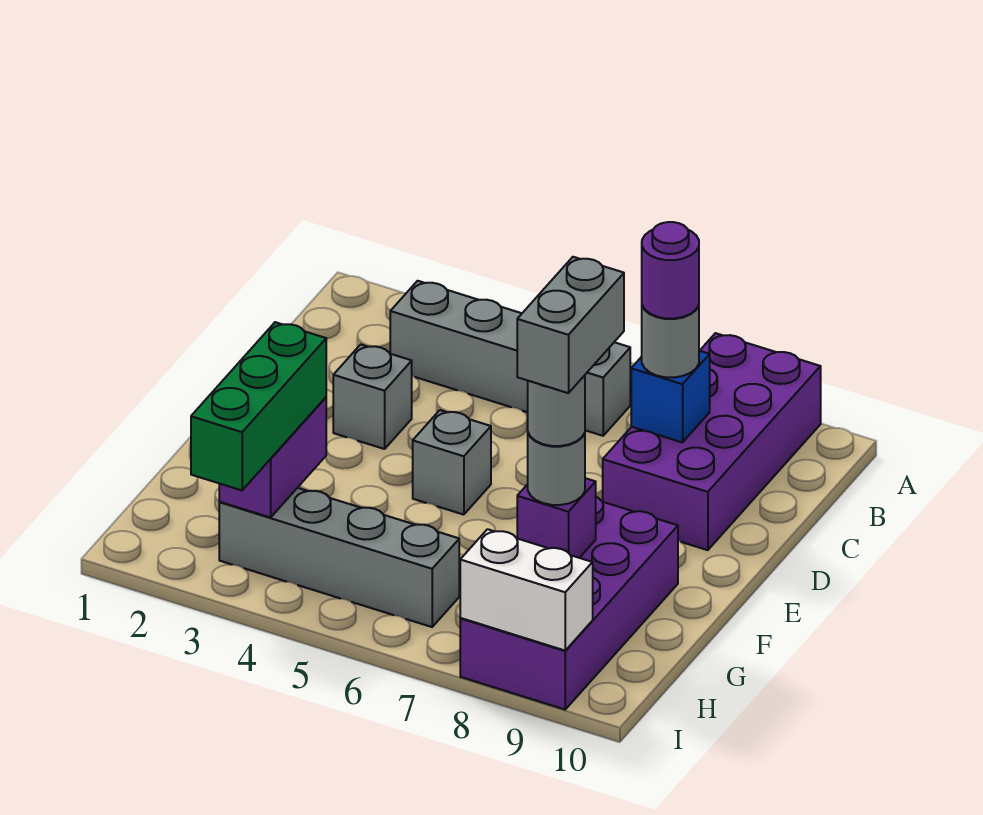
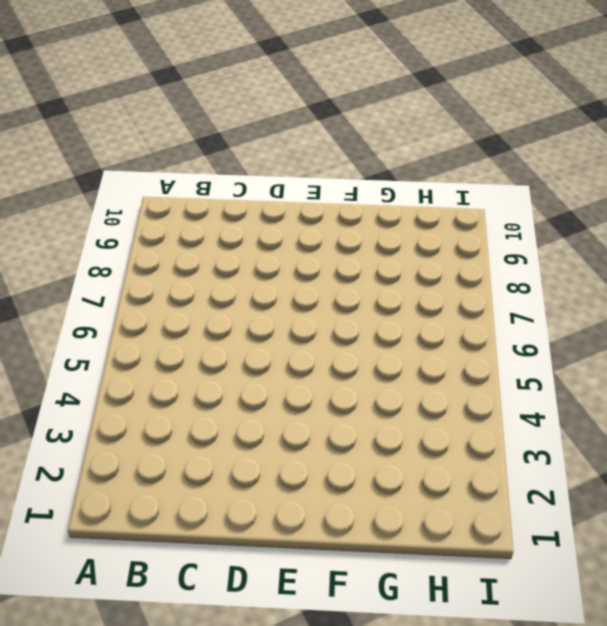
none -> purple 2x4 brick [603,333,821,550]
none -> grey 1x4 brick [390,281,630,436]
none -> grey 1x1 brick [333,344,412,449]

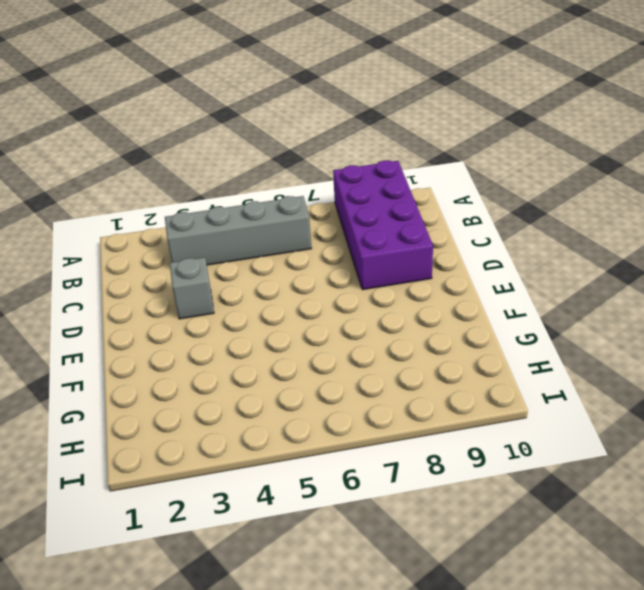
none -> grey 1x1 brick [413,410,491,515]
none -> purple 2x4 brick [460,497,678,709]
none -> grey 1x4 brick [219,488,459,627]

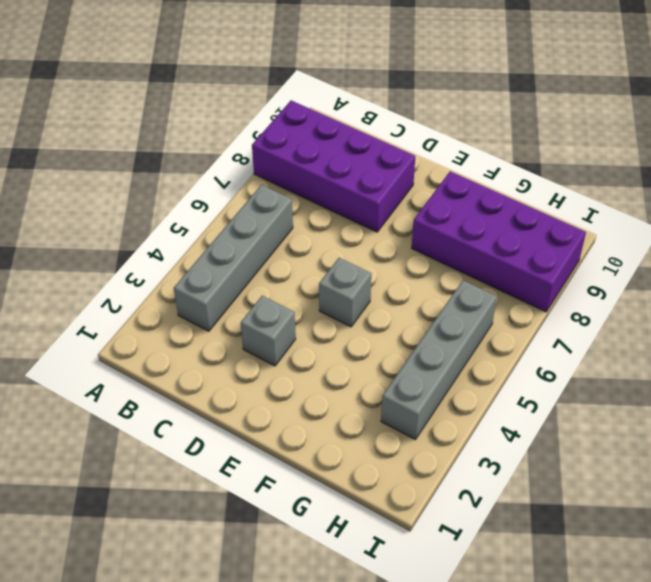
none -> blue 1x1 brick [631,351,710,443]
none -> purple 1x2 brick [219,397,326,518]
none -> purple 1x1 brick [517,478,596,558]

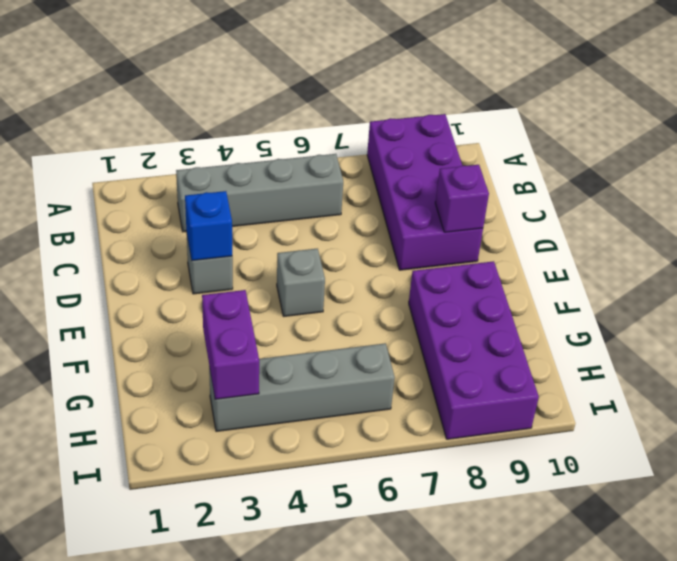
blue 1x1 brick [185,191,232,261] -> blue 1x1 brick moved to [631,351,710,443]
purple 1x1 brick [435,165,489,232] -> purple 1x1 brick moved to [517,478,596,558]
none -> white 1x2 brick [460,529,593,650]
none -> grey 1x1 round brick [642,306,699,377]
none -> green 1x3 brick [191,322,326,490]

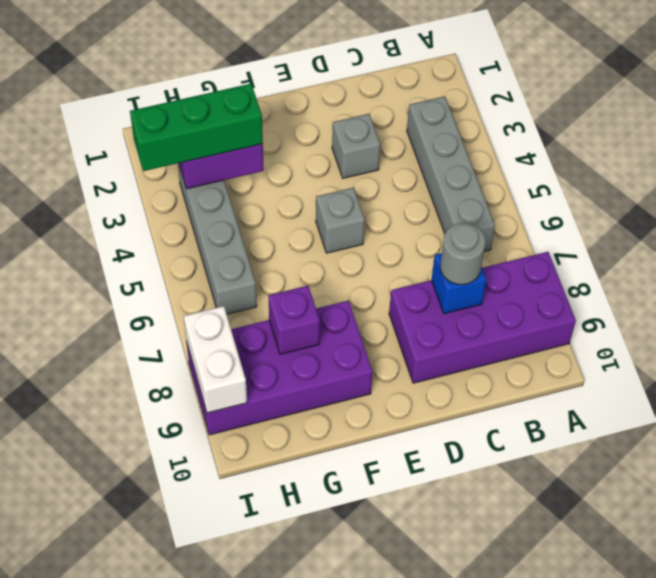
none -> grey 1x1 round brick [528,433,585,505]
none -> purple 1x1 round brick [642,222,699,319]
none -> grey 1x1 round brick [528,375,585,446]

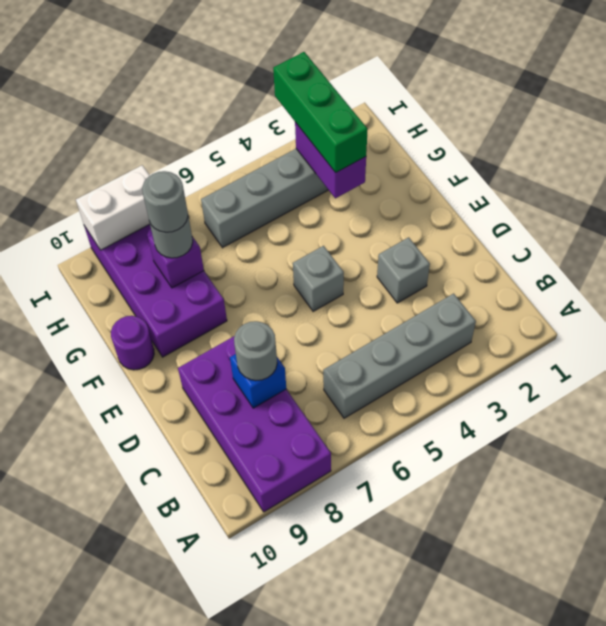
purple 1x1 round brick [111,316,154,370] -> purple 1x1 round brick moved to [642,222,699,319]
none -> grey 1x2 brick [517,257,624,393]

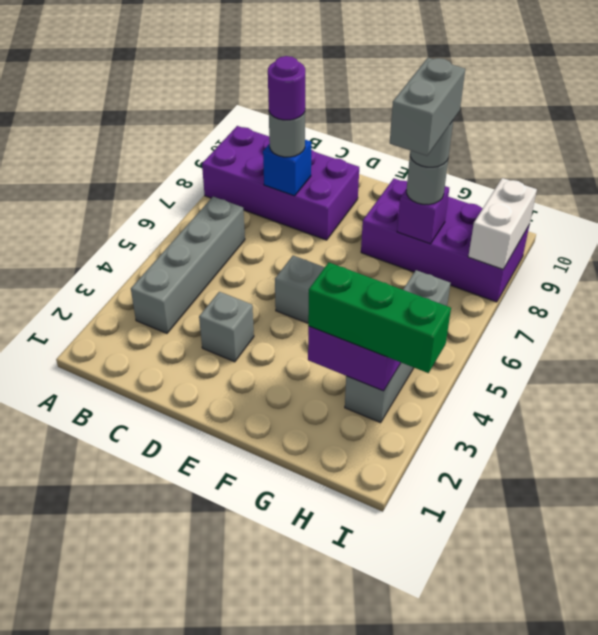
grey 1x2 brick [390,58,465,156] -> grey 1x2 brick turned to [517,257,624,393]

